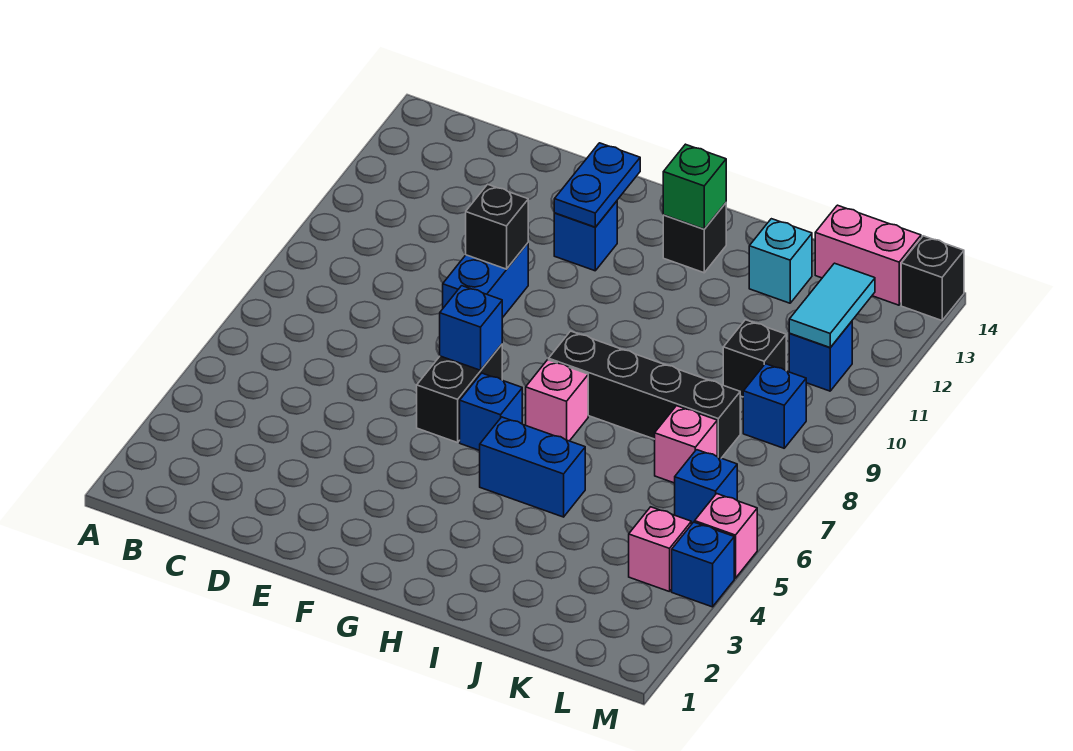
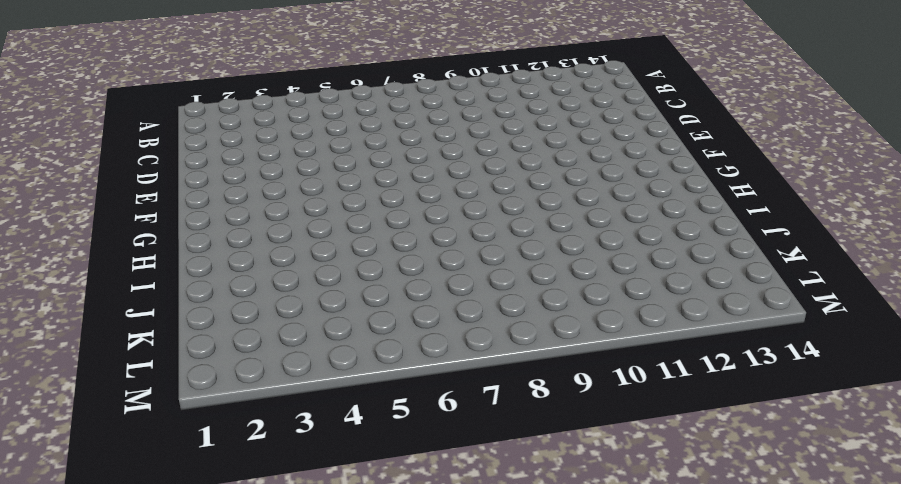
none -> blue 1x2 brick [443,243,528,318]
none -> black 1x2 brick [417,344,502,443]
none -> blue 1x1 brick [554,201,617,271]

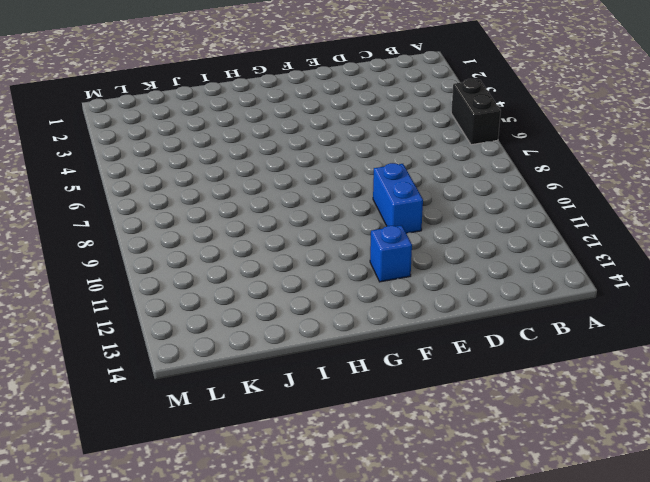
black 1x2 brick [451,79,501,145] -> black 1x2 brick moved to [417,344,502,443]
none -> blue 1x1 brick [460,373,522,450]
none -> blue 1x2 brick [480,417,585,517]
none -> pink 1x1 brick [526,360,588,441]

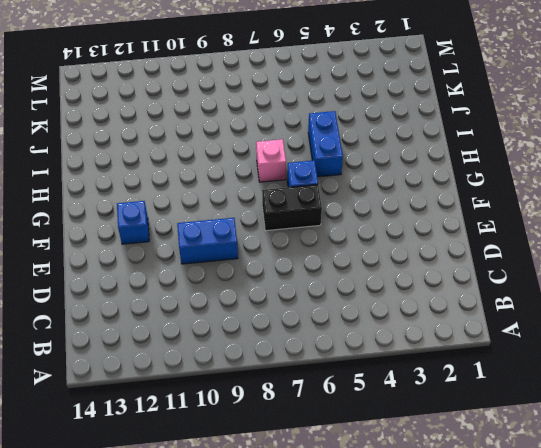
none -> black 1x4 brick [549,331,740,458]
none -> black 1x1 brick [663,203,726,273]
none -> cyan 1x1 brick [749,219,812,303]

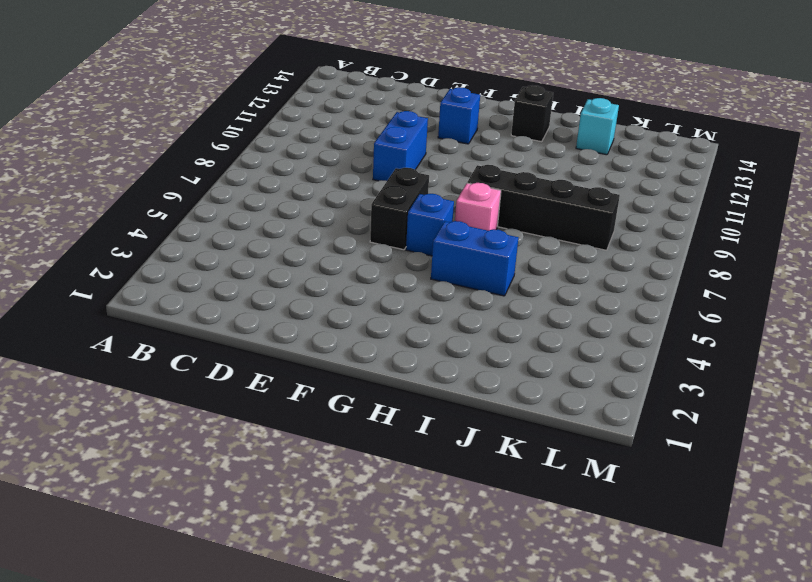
none -> pink 1x1 brick [655,406,717,483]
none -> black 1x1 brick [723,320,786,397]
none -> pink 1x2 brick [815,205,921,305]

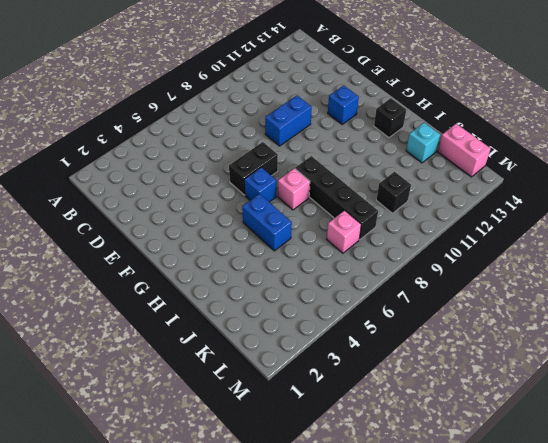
none -> pink 1x1 brick [629,507,691,592]
none -> blue 1x1 brick [675,450,737,524]
none -> blue 1x1 brick [743,364,806,448]

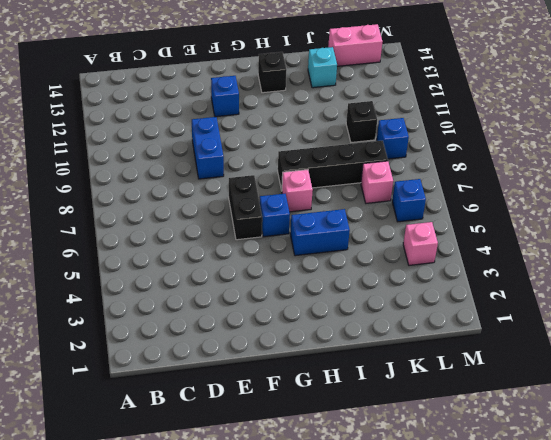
none -> blue 1x1 brick [789,321,852,391]
none -> blue 1x1 brick [672,522,734,607]
none -> pink 1x1 brick [695,494,757,578]

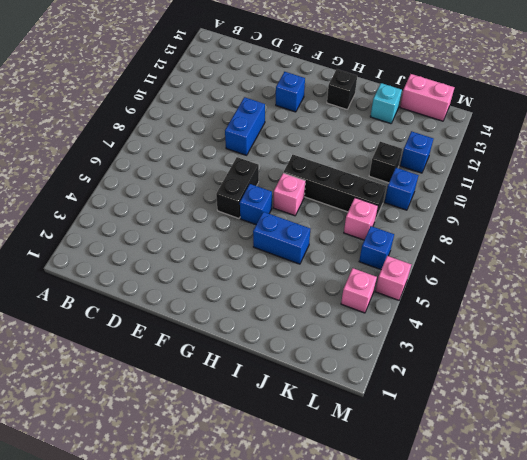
none -> blue 1x1 brick [672,522,734,607]
none -> black 1x1 brick [901,236,964,321]
none -> black 1x1 brick [466,184,528,269]

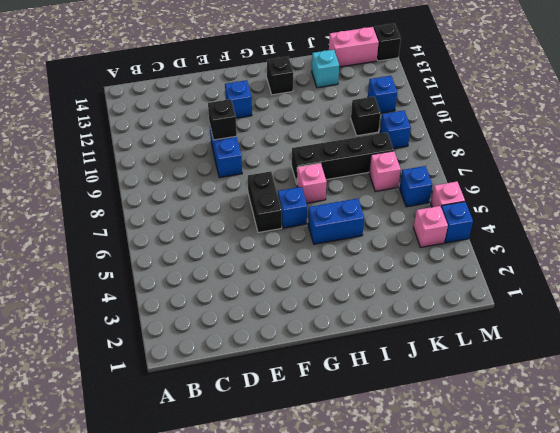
none -> blue 1x1 brick [440,286,502,370]
none -> blue 1x2 plate [554,143,640,227]
none -> green 1x1 brick [663,144,726,229]

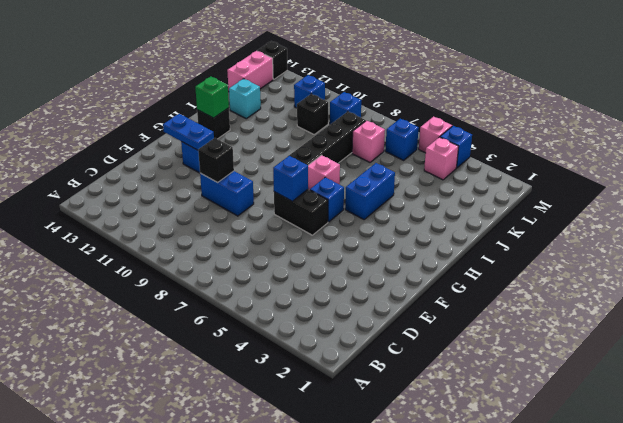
none -> cyan 1x2 tile [789,263,875,347]

